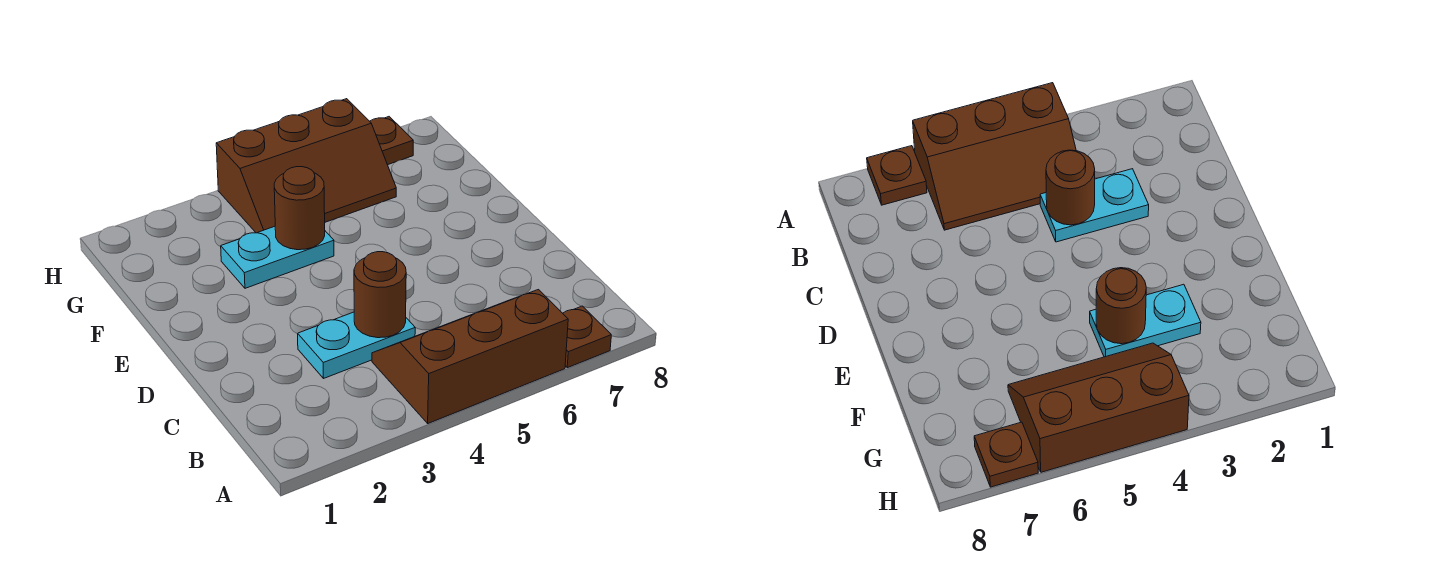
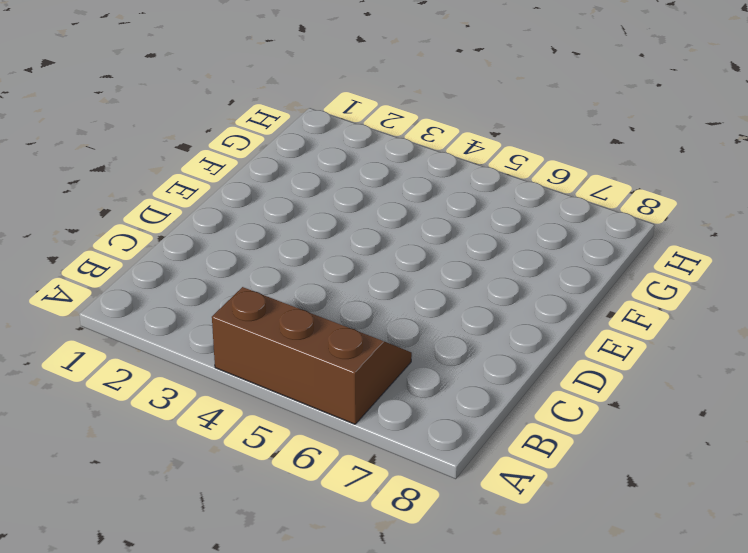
none -> brown 1x1 plate [563,306,611,368]
none -> cyan 1x2 plate [298,312,415,378]

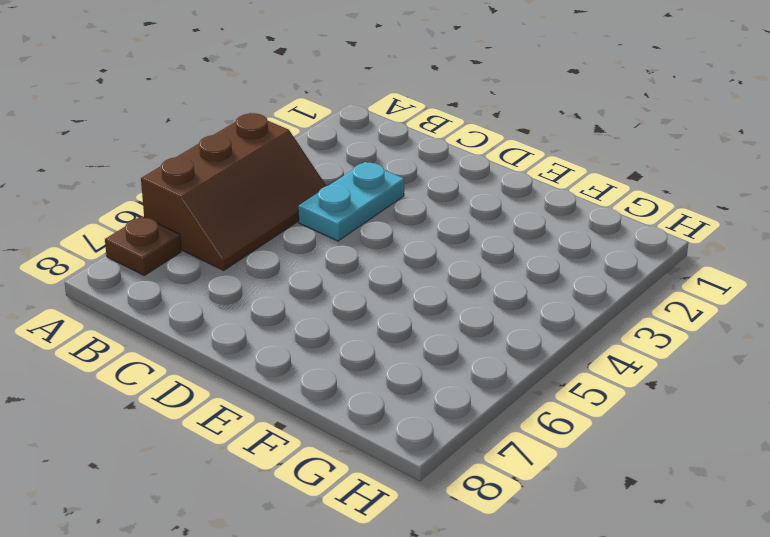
none -> cyan 1x2 plate [221,226,334,288]
none -> brown 2x3 slope [216,99,396,233]

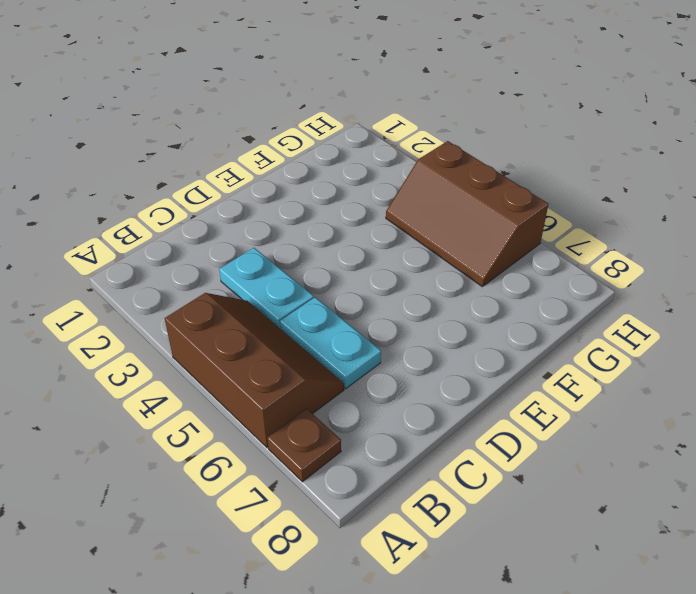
cyan 1x2 plate [280,297,381,389] -> cyan 1x2 plate moved to [221,226,334,288]
none -> brown 1x1 plate [370,117,413,165]
none -> brown 1x1 round brick [354,252,406,338]

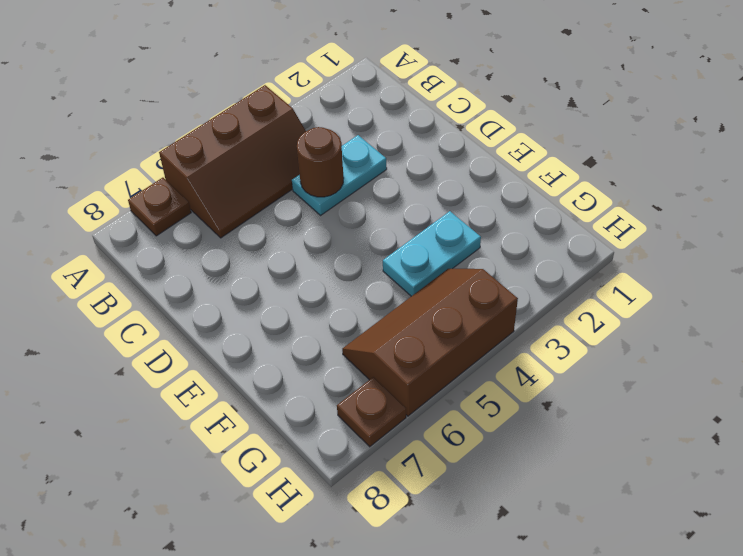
none -> brown 1x1 round brick [274,167,325,250]

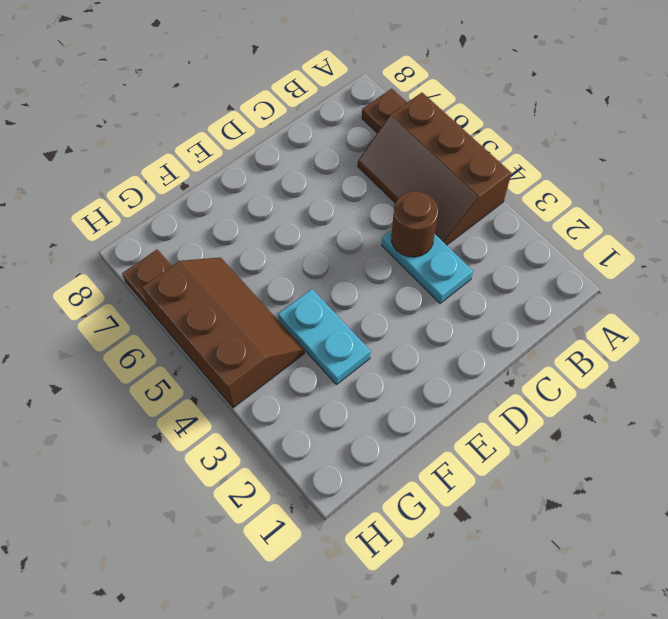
none -> brown 1x1 round brick [274,167,325,250]

